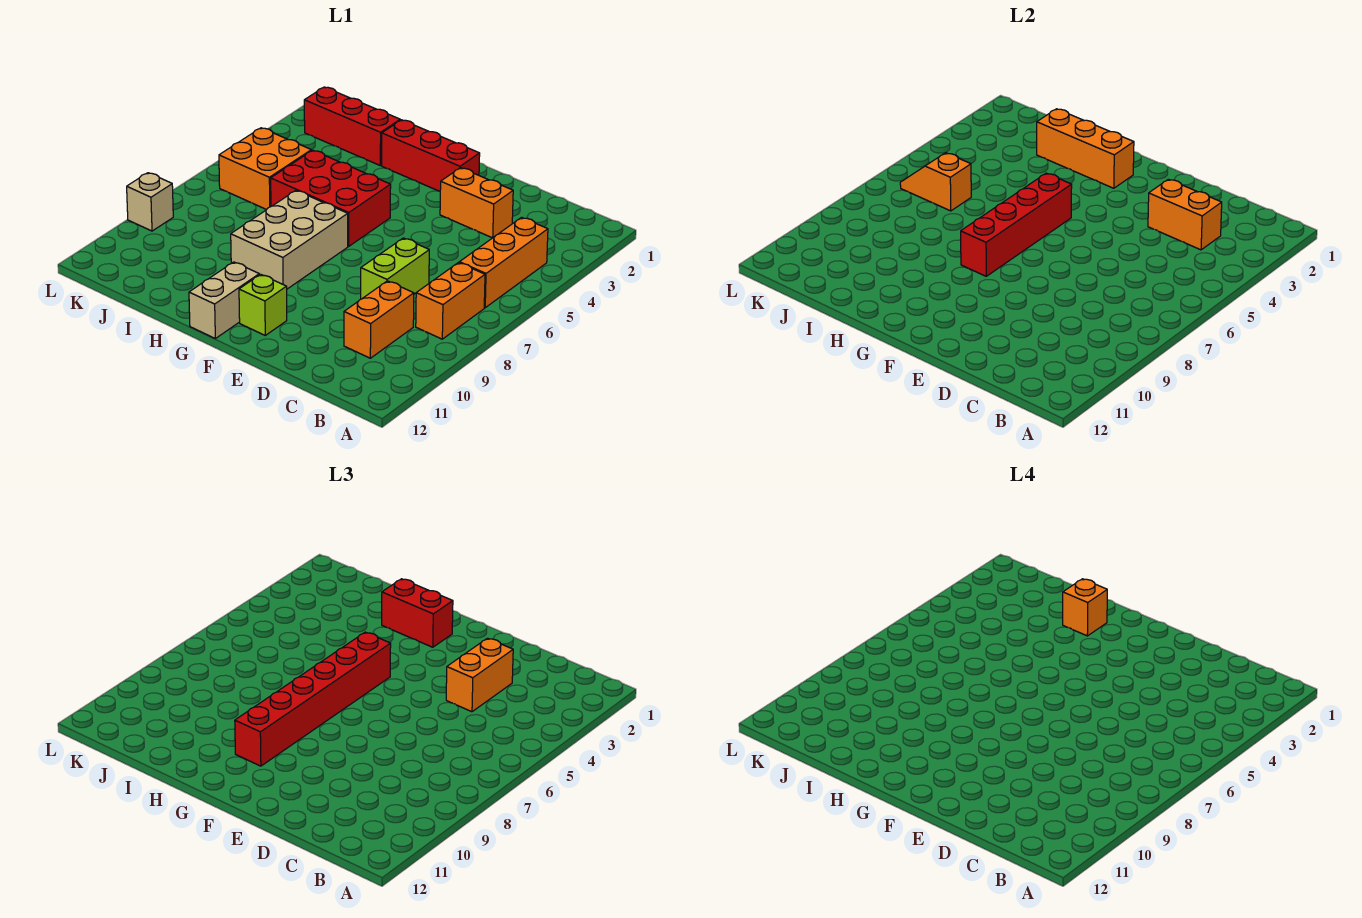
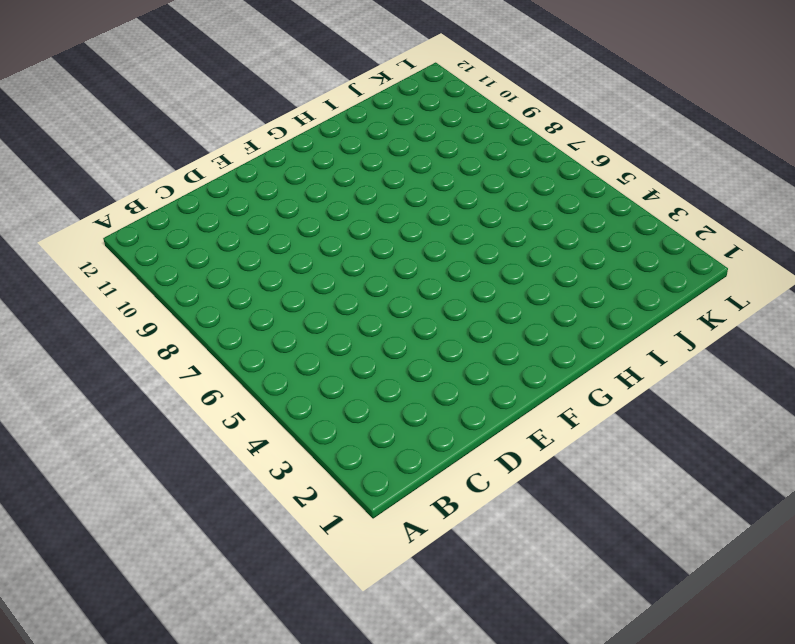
none -> orange 1x3 brick [459,217,548,308]
none -> orange 1x2 brick [416,263,485,339]
none -> orange 1x2 brick [344,281,414,358]

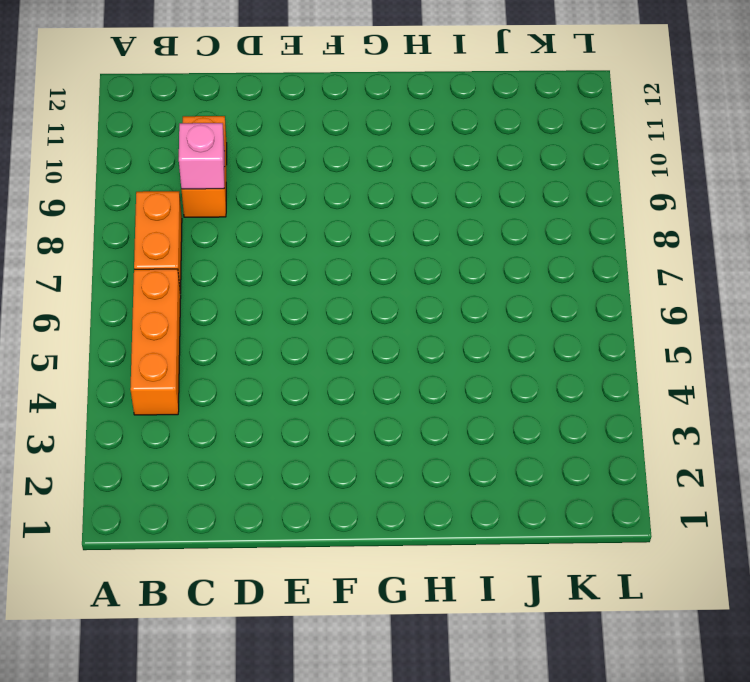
pink 1x1 brick [179,123,225,189] -> none
none -> orange 1x2 brick [440,168,513,238]
none -> lime 1x2 brick [361,238,429,299]
none -> red 1x3 brick [382,120,480,191]

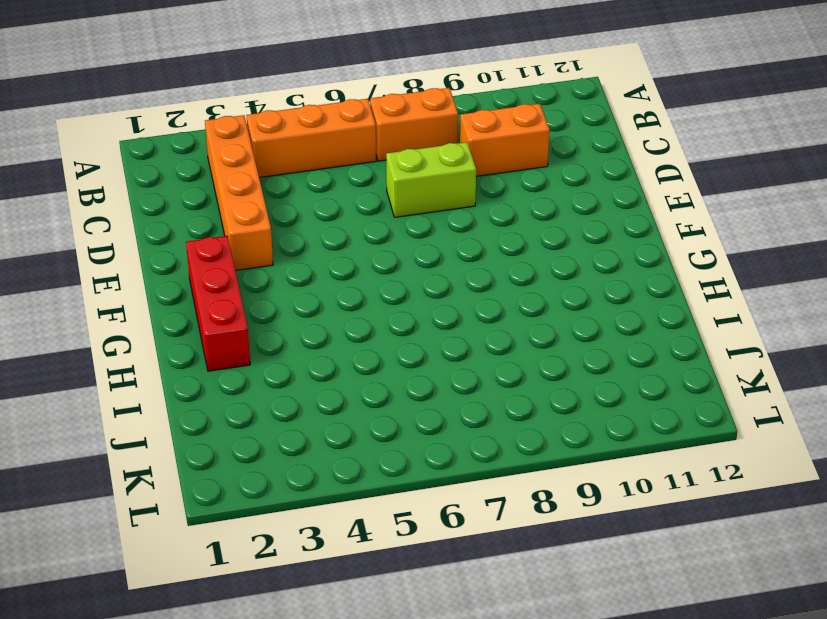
orange 1x4 brick [205,115,273,271] -> orange 1x2 brick [440,168,513,238]
none -> lime 1x1 brick [239,274,287,335]
none -> red 2x3 brick [271,150,391,246]
none -> tan 2x3 brick [231,191,348,289]

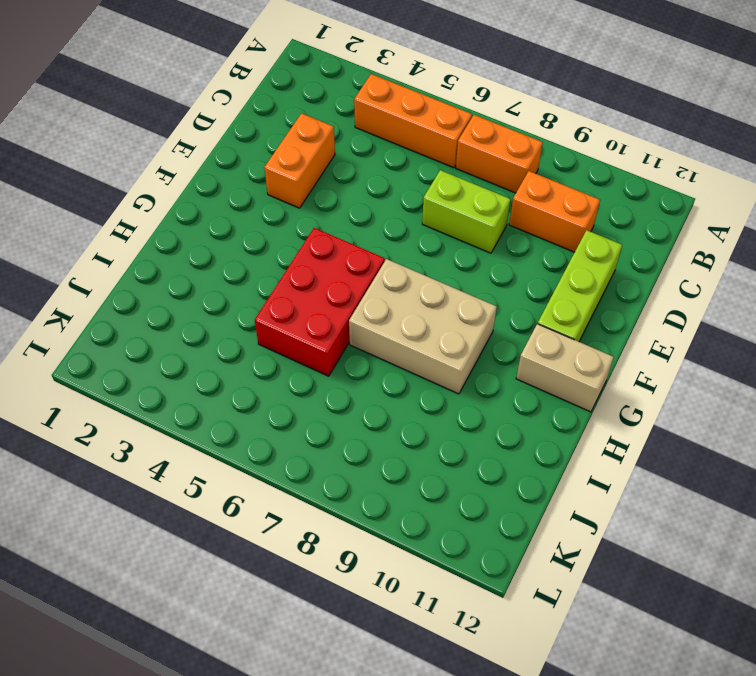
lime 1x3 brick [538,230,622,342] -> lime 1x1 brick [239,274,287,335]
none -> red 1x3 brick [382,120,480,191]
none -> red 1x3 brick [304,87,400,165]
none -> orange 2x2 brick [219,128,311,210]

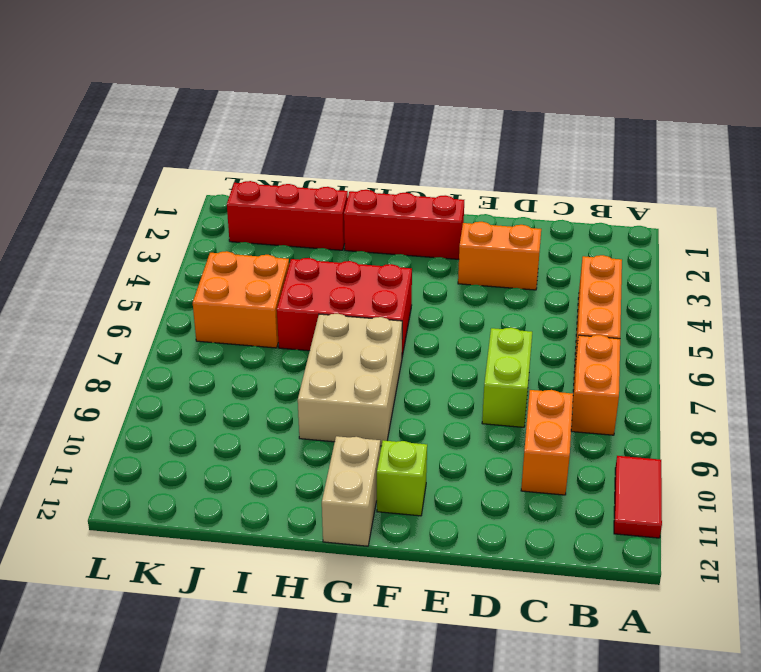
red 1x2 tile [614,456,662,538] -> none
none -> tan 1x1 brick [127,173,173,231]
none -> orange 1x2 brick [1148,179,1222,250]
none -> orange 1x3 brick [1037,109,1134,188]

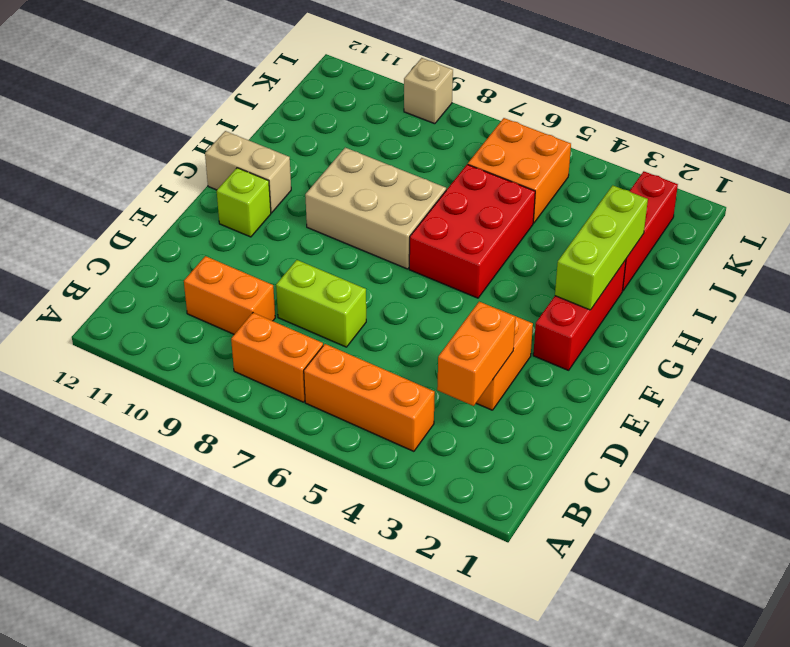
lime 1x3 brick [555,185,648,310] -> orange 1x3 brick [1037,109,1134,188]
none -> red 1x4 brick [961,173,1072,276]
none -> orange 1x2 slope [900,153,971,211]
none -> orange 1x2 brick [446,638,513,712]

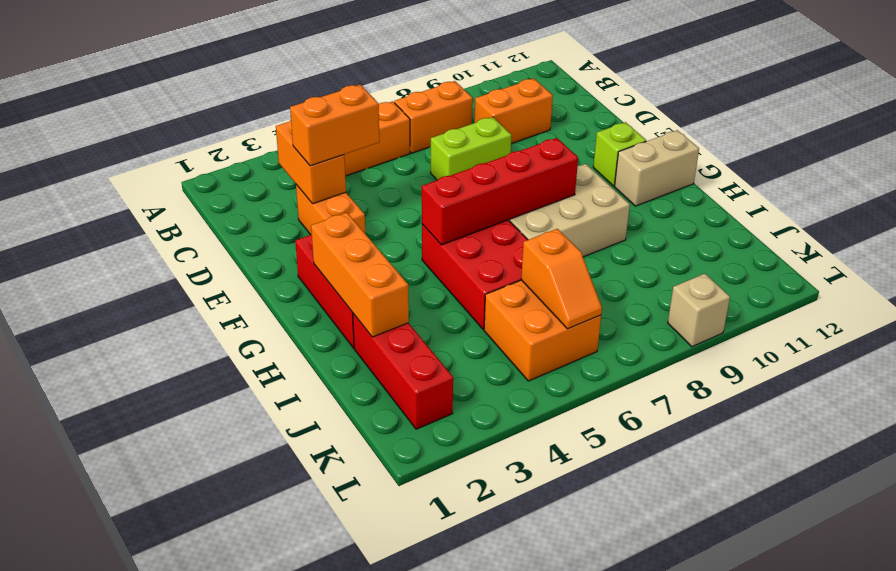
none -> red 1x2 brick [382,579,453,647]
none -> red 1x6 brick [235,632,391,766]
none -> orange 1x1 brick [1063,579,1107,636]

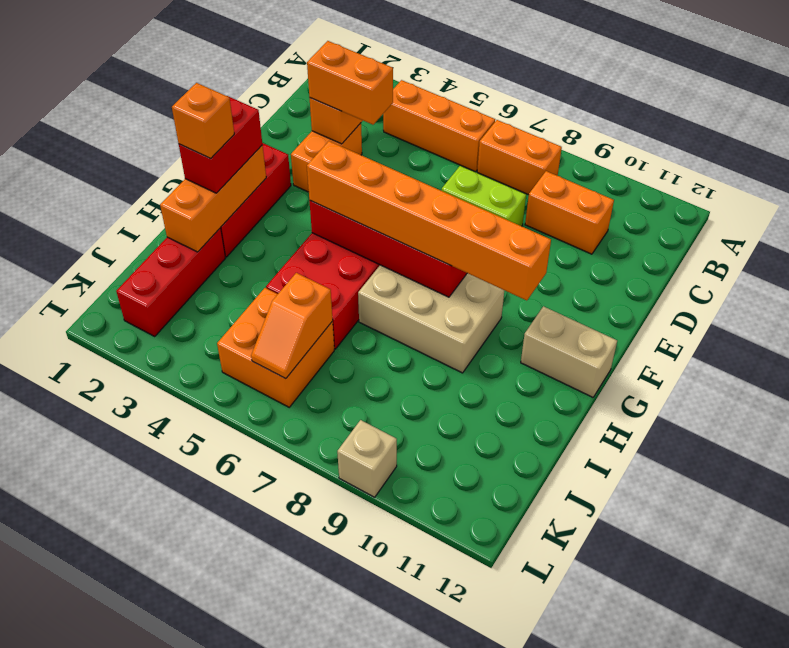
orange 1x6 brick [307,141,551,300] -> red 1x6 brick [235,632,391,766]
none -> lime 1x1 brick [239,274,287,335]

